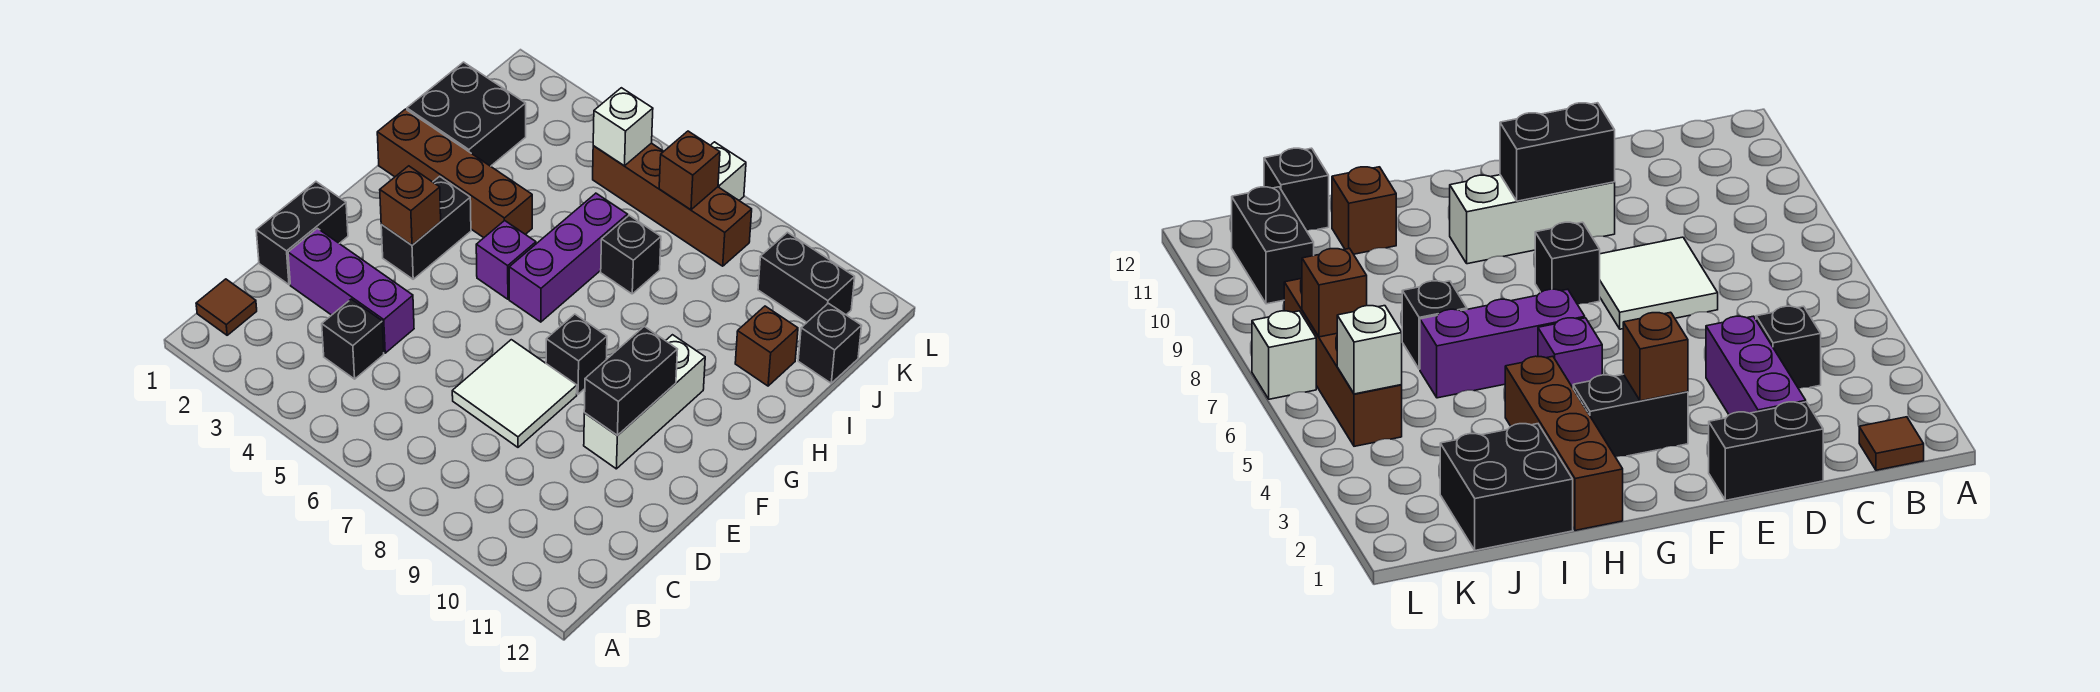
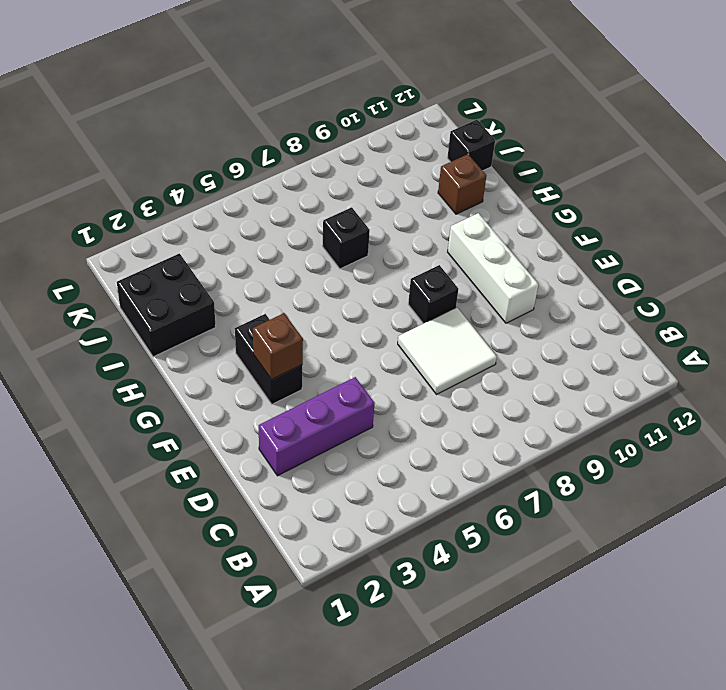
none -> brown 1x1 tile [196,279,257,335]
none -> black 1x1 brick [322,299,384,379]
none -> black 1x2 brick [256,182,348,285]

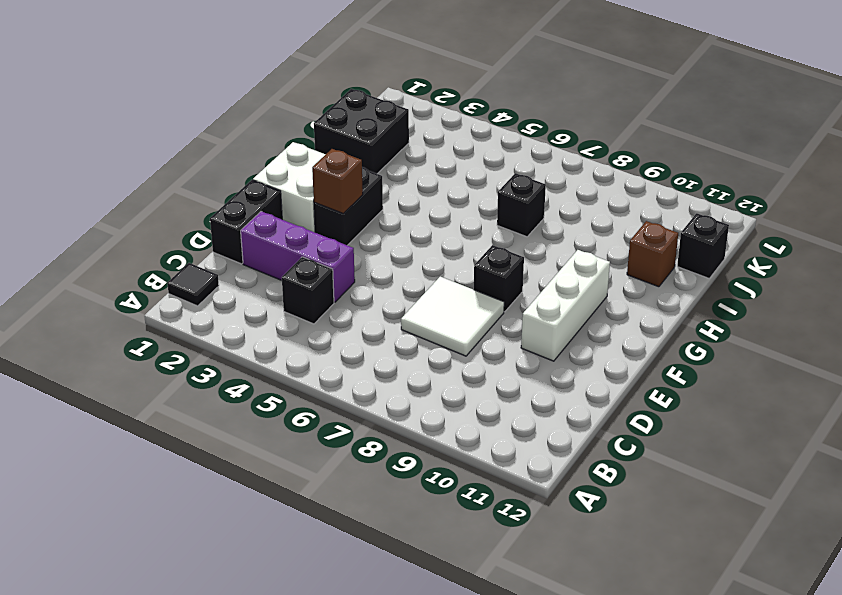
black 1x1 tile [167,263,219,306] -> brown 1x1 tile [196,279,257,335]
white 2x2 brick [253,142,326,232] -> none
none -> purple 1x1 brick [476,221,536,299]
none -> purple 1x3 brick [509,193,628,322]
none -> brown 1x4 brick [377,109,532,238]

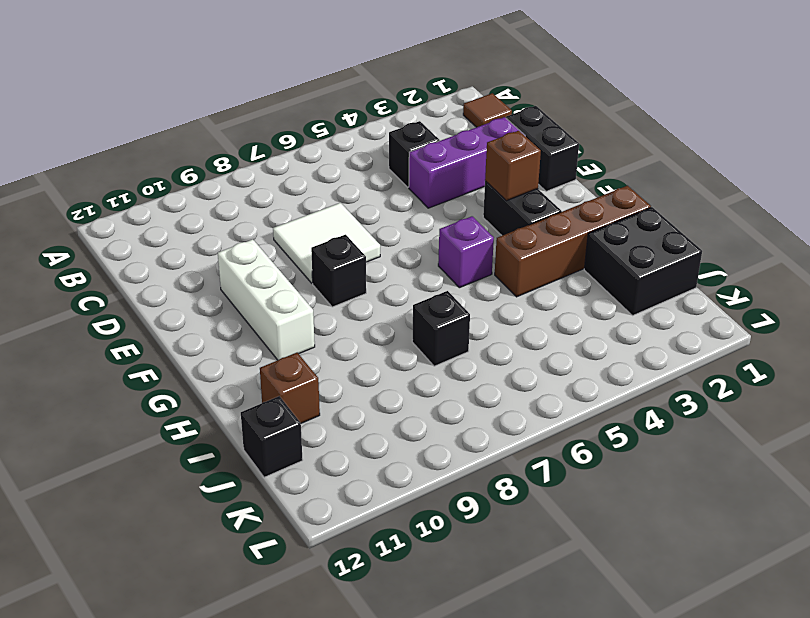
none -> purple 1x3 brick [509,193,628,322]
none -> brown 1x4 brick [593,143,752,266]
none -> black 1x2 brick [758,232,855,322]

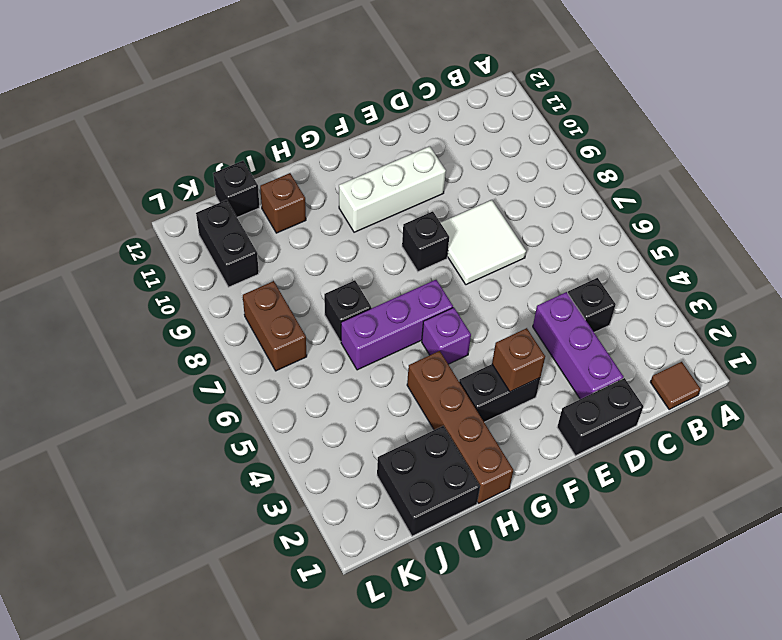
brown 1x2 brick [243,281,307,371] -> brown 1x4 brick [593,143,752,266]
none -> white 1x1 brick [710,142,746,200]
none -> black 1x2 brick [584,326,678,436]
none -> white 1x1 brick [593,88,653,166]

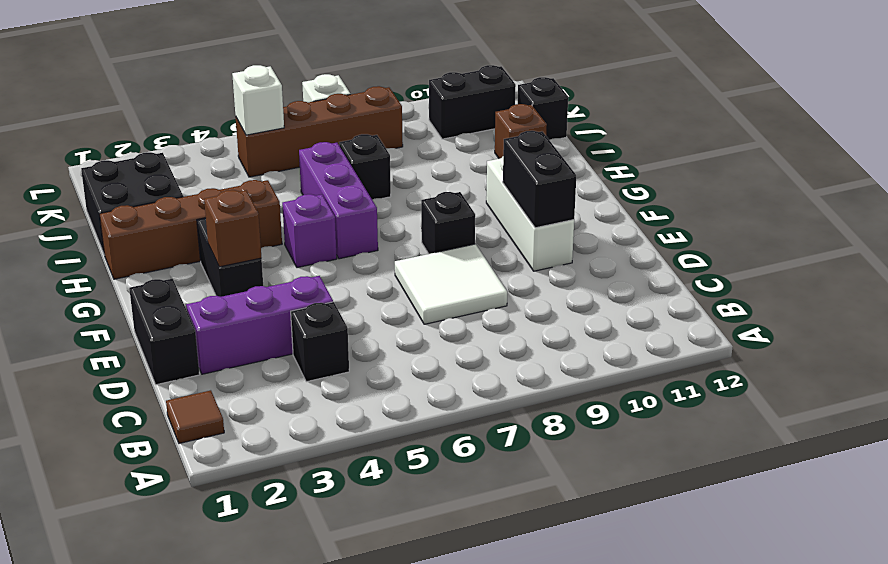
none -> brown 1x1 brick [659,131,720,210]

